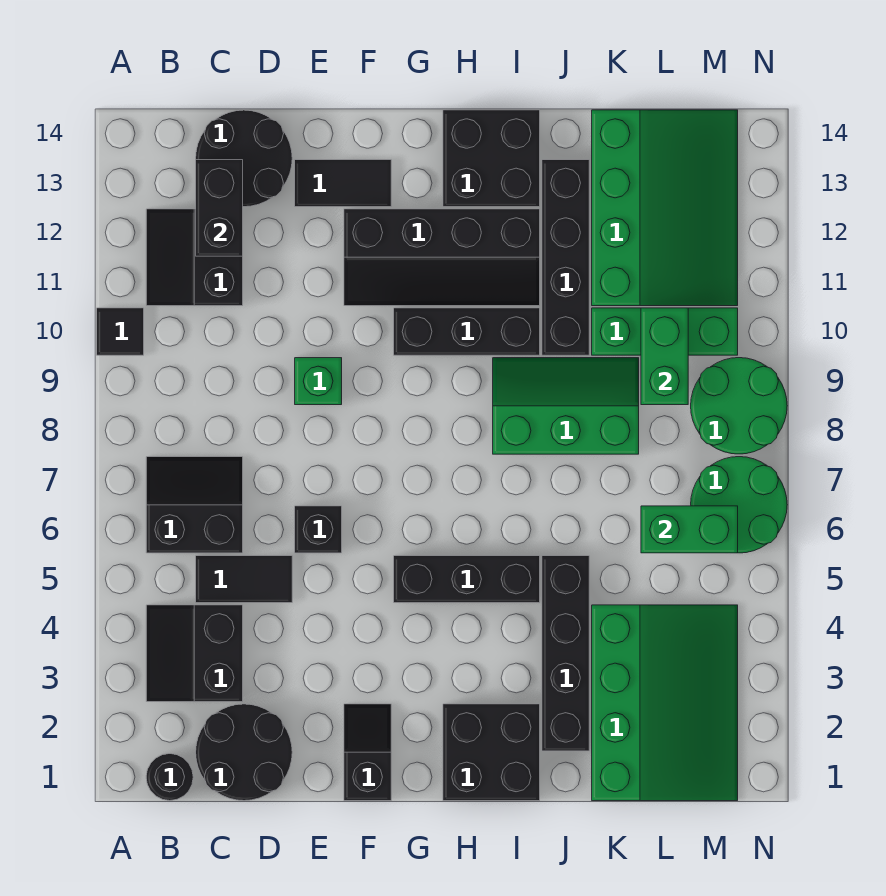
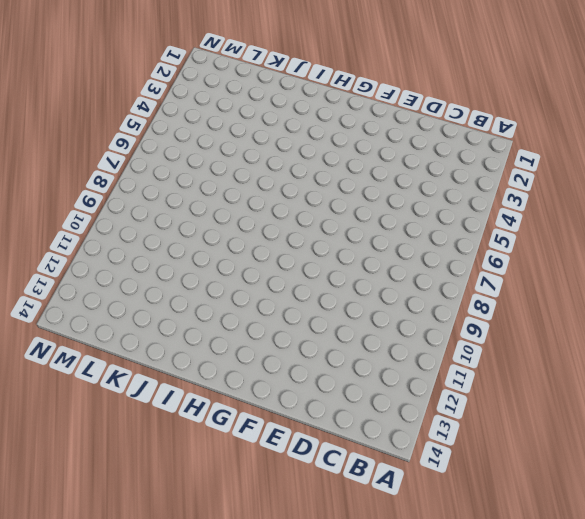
none -> black 1x1 tile [97,308,144,355]
none -> black 1x1 round brick [146,754,193,801]
none -> black 2x2 slope [146,605,243,702]

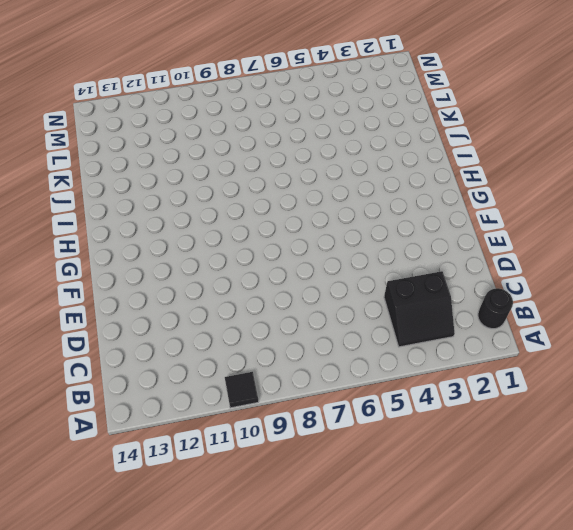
none -> black 2x2 slope [146,457,243,553]
none -> black 2x2 slope [146,209,243,306]
none -> black 2x2 round brick [196,704,292,801]

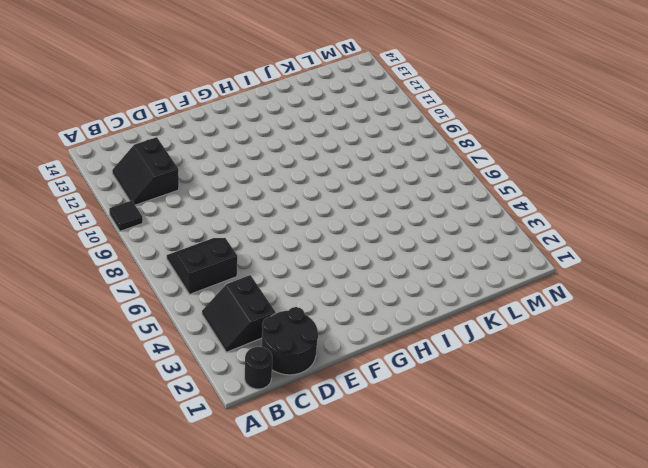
none -> black 1x2 tile [196,556,292,603]
none -> black 2x2 round brick [196,110,292,207]
none -> black 1x1 brick [295,506,342,553]

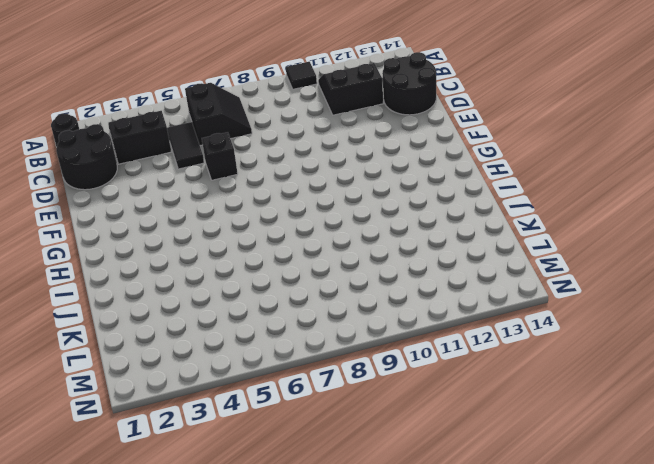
none -> green 1x1 brick [295,358,342,405]
none -> black 1x2 tile [295,160,391,207]
none -> black 1x2 slope [344,704,391,801]

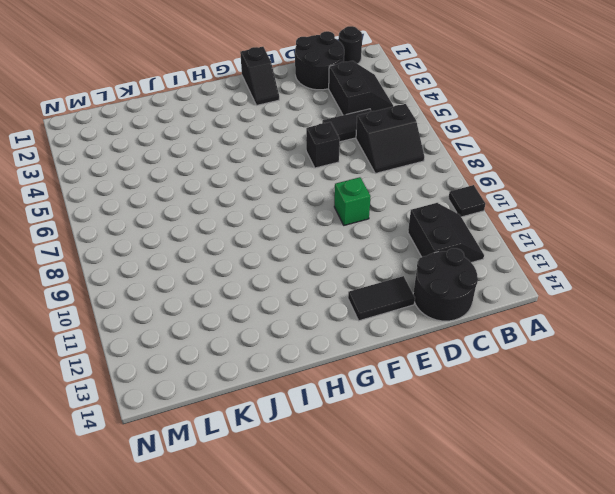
none -> black 2x4 slope [344,209,540,306]
none -> black 1x3 brick [394,556,540,603]
none -> black 1x3 brick [394,308,540,355]

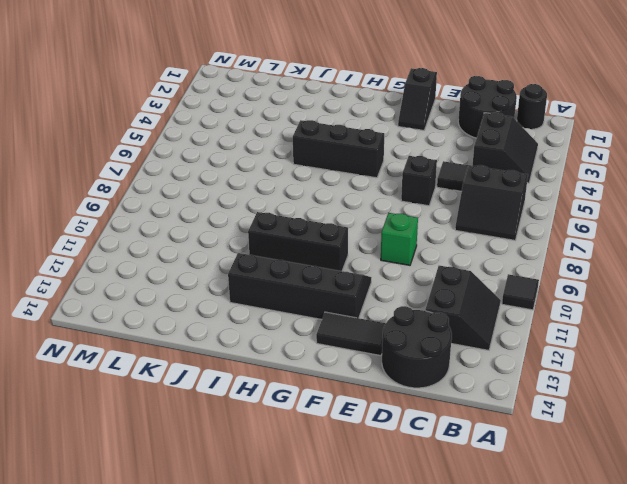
none -> black 2x2 brick [443,704,540,801]
none -> black 2x2 brick [443,110,540,207]
none -> green 2x3 slope [493,358,639,454]

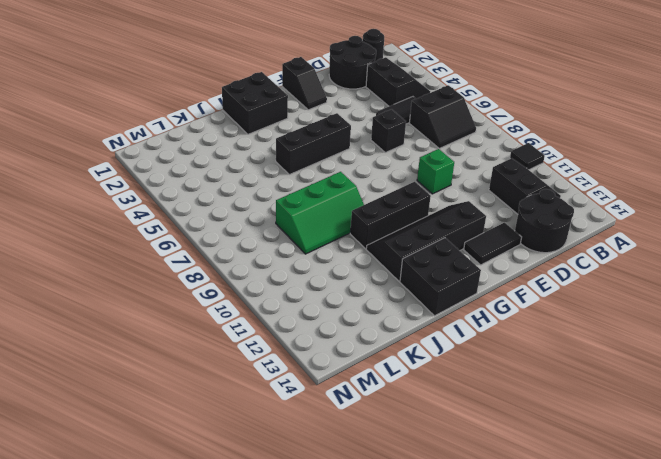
none -> black 1x4 brick [542,556,589,751]
none -> black 1x4 brick [542,160,589,355]
none -> green 3x4 slope [592,605,738,801]

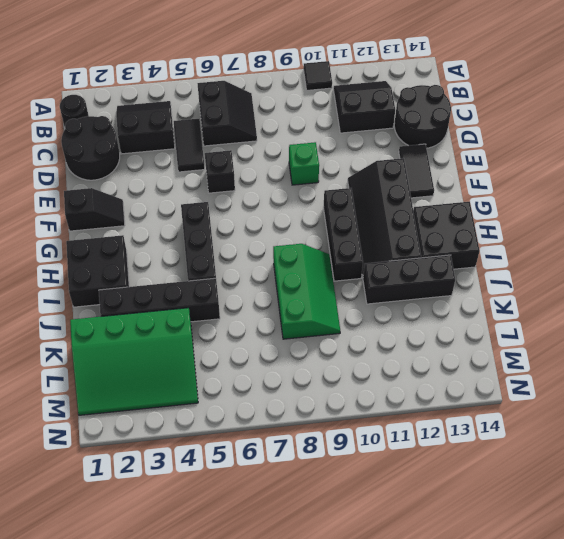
black 1x3 brick [363,255,455,304] -> black 1x4 brick [542,160,589,355]
none -> green 1x3 brick [592,308,738,355]
none -> green 3x4 slope [592,110,738,306]
none -> green 2x2 round brick [691,457,787,553]

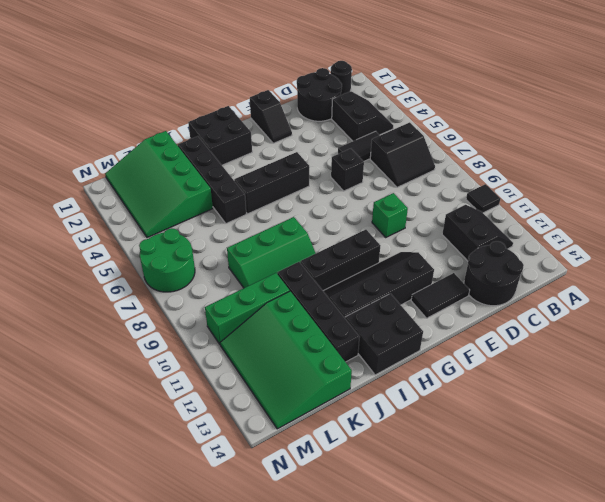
none -> green 2x2 round brick [691,358,787,454]
none -> black 1x2 brick [196,160,243,256]
none -> green 1x2 brick [641,506,738,553]

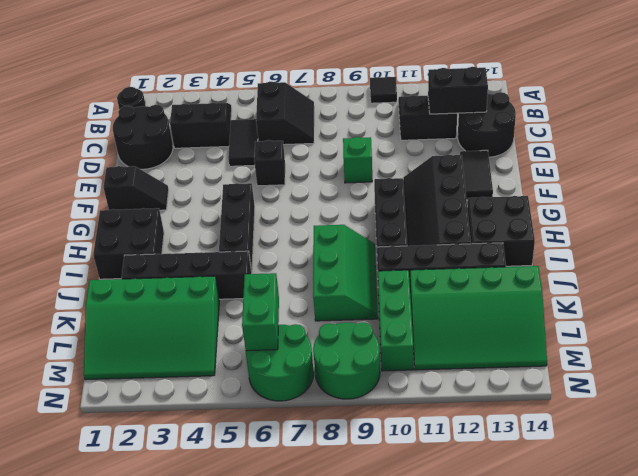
none -> green 1x2 brick [641,308,688,405]

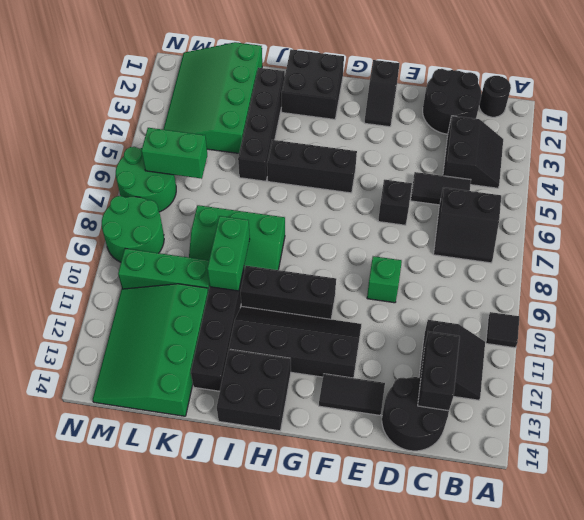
green 1x2 brick [207,216,250,291] -> green 1x2 brick moved to [641,308,688,405]

